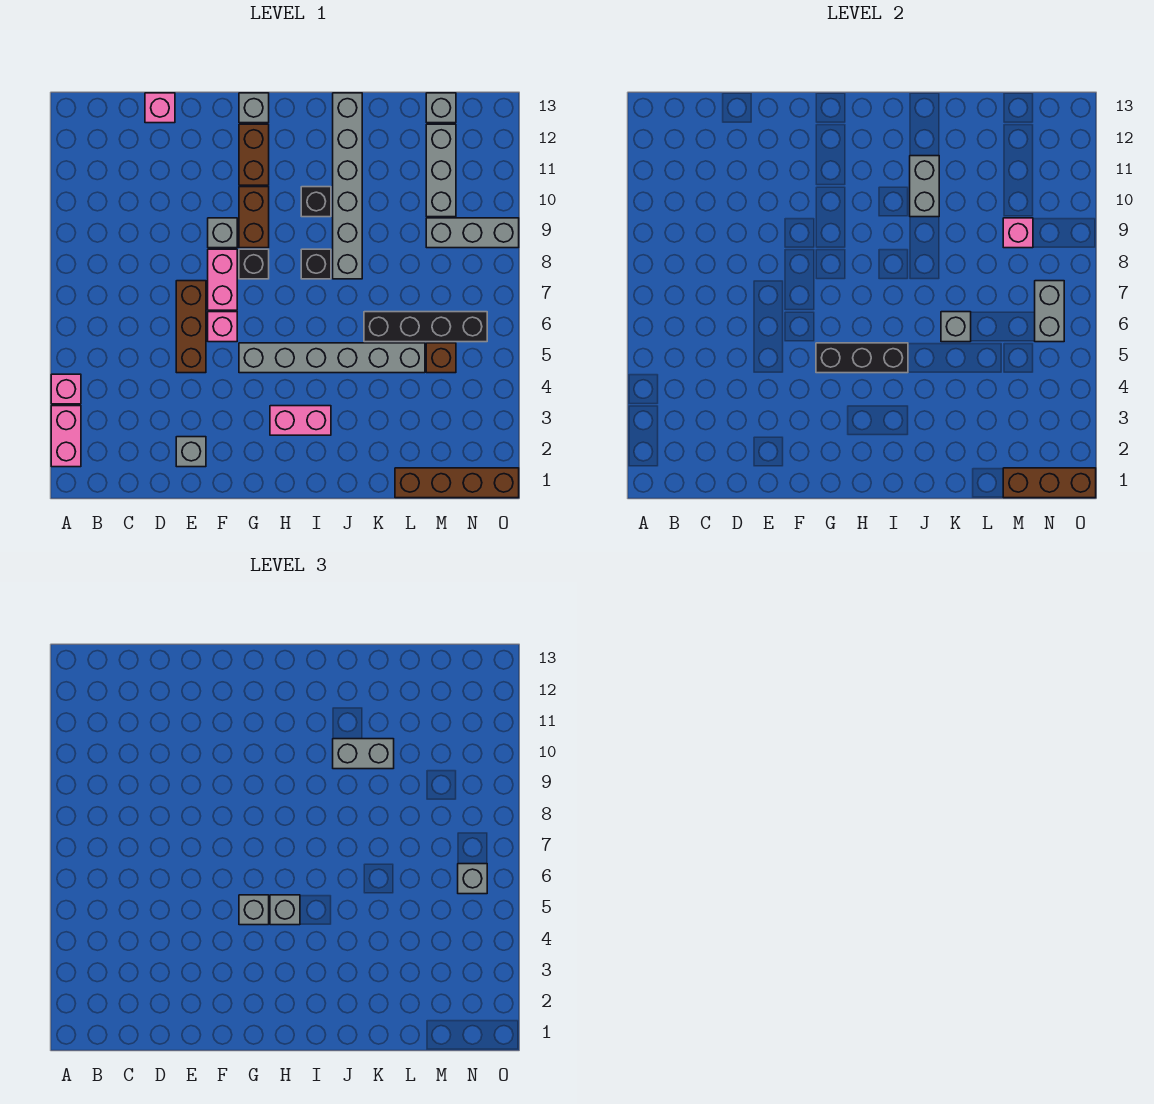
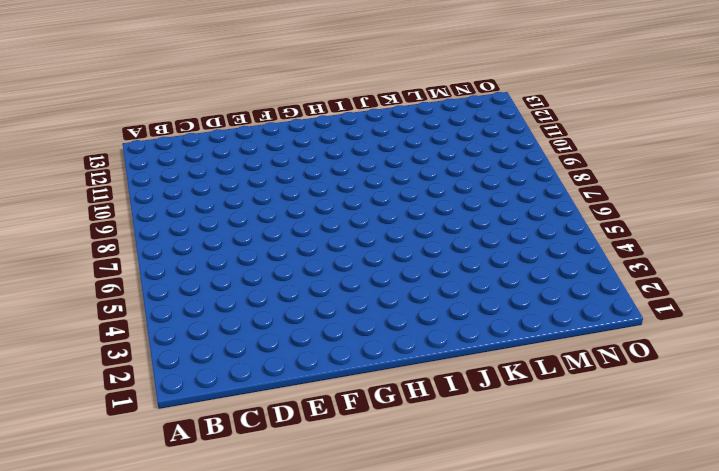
none -> pink 1x2 brick [51,406,81,467]
none -> pink 1x1 brick [51,374,81,404]
none -> pink 1x1 brick [145,93,175,123]
none -> grey 1x1 brick [176,437,206,467]

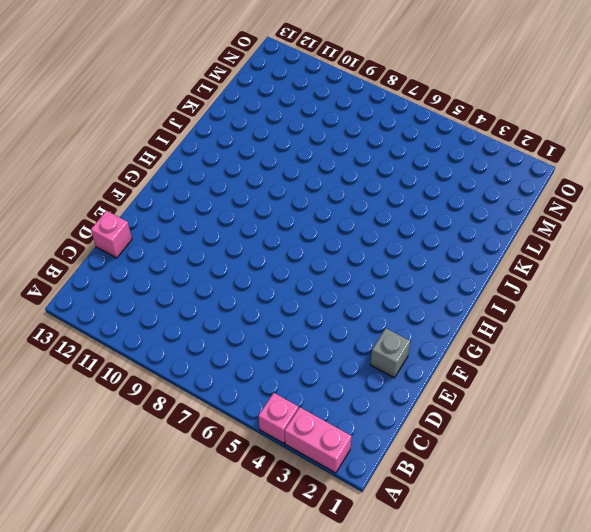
none -> brown 1x3 brick [176,281,206,373]
none -> pink 1x1 brick [208,312,237,342]
none -> pink 1x2 brick [208,249,237,310]
none -> grey 1x1 brick [208,218,237,248]

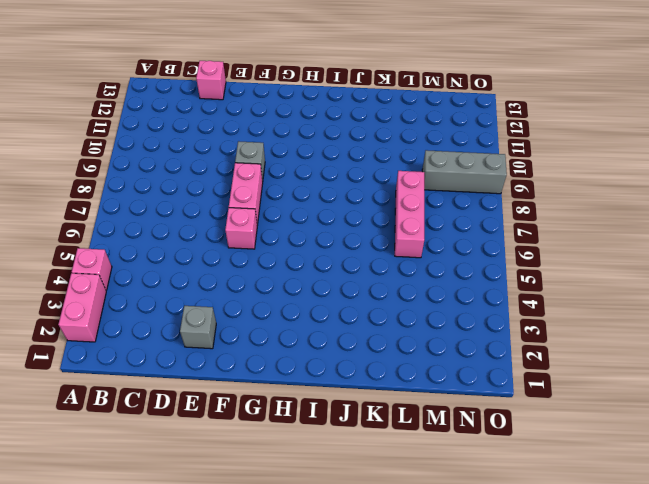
pink 1x3 brick [395,171,424,258] -> black 1x4 brick [364,312,487,342]
none -> brown 1x3 brick [176,281,206,373]
none -> grey 1x6 brick [239,343,425,373]
none -> black 1x1 brick [239,249,269,279]
none -> brown 1x2 brick [239,187,269,248]

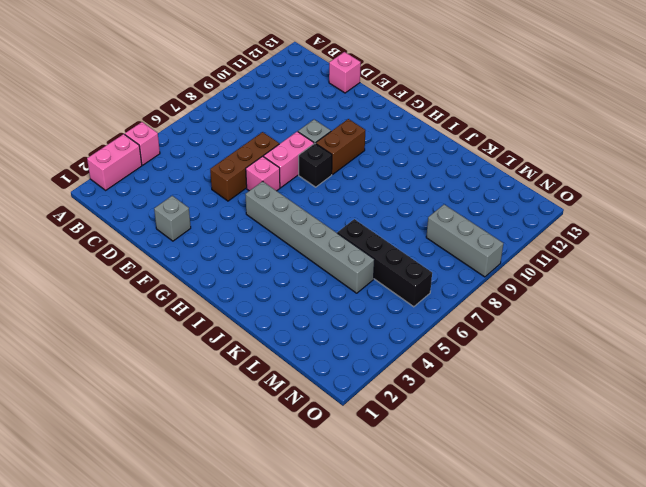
none -> brown 1x2 brick [239,124,269,185]
none -> grey 1x1 brick [239,93,269,123]
none -> pink 1x2 brick [270,406,331,435]
none -> black 1x1 brick [301,249,331,279]

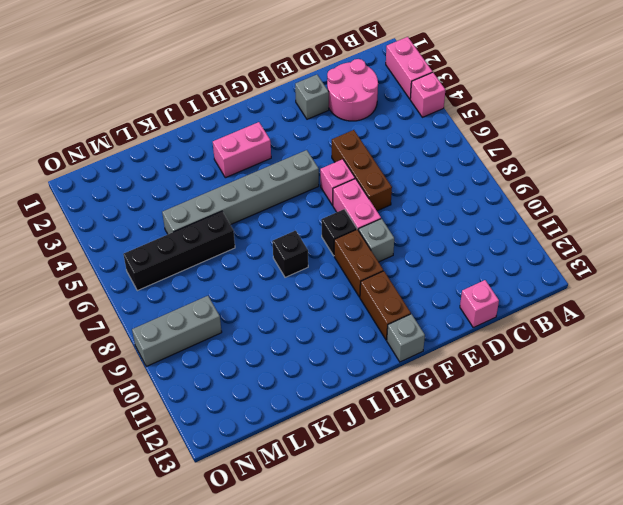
pink 2x2 round brick [327,59,378,121] -> none
none -> black 1x1 brick [301,187,331,217]
none -> grey 1x6 brick [333,93,362,279]
none -> brown 1x4 brick [395,468,519,498]
none -> brown 1x1 brick [426,343,456,373]

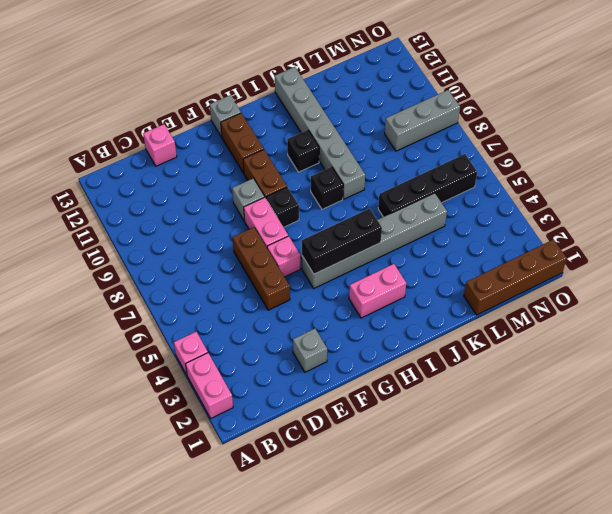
none -> brown 1x1 brick [426,343,456,373]
none -> grey 1x3 brick [426,124,456,217]
none -> grey 1x1 brick [426,93,456,123]
none -> grey 1x2 brick [910,156,939,217]

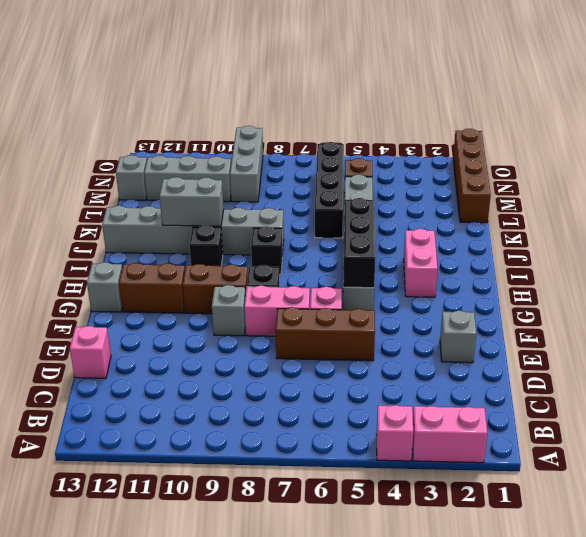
none -> grey 1x1 brick [941,312,971,342]
none -> brown 1x3 brick [1003,468,1096,498]
none -> pink 1x1 brick [1003,218,1033,248]
none -> grey 1x2 brick [1035,281,1064,342]

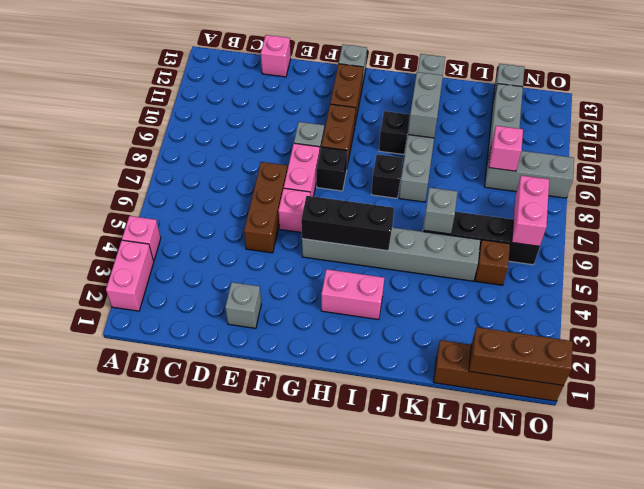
pink 1x2 brick [512,175,549,246] -> grey 1x2 brick [1035,281,1064,342]
none -> grey 1x1 brick [239,895,269,925]
none -> grey 1x1 brick [270,895,300,925]
none -> grey 1x2 brick [333,739,394,769]
none -> grey 1x1 brick [458,864,487,894]

